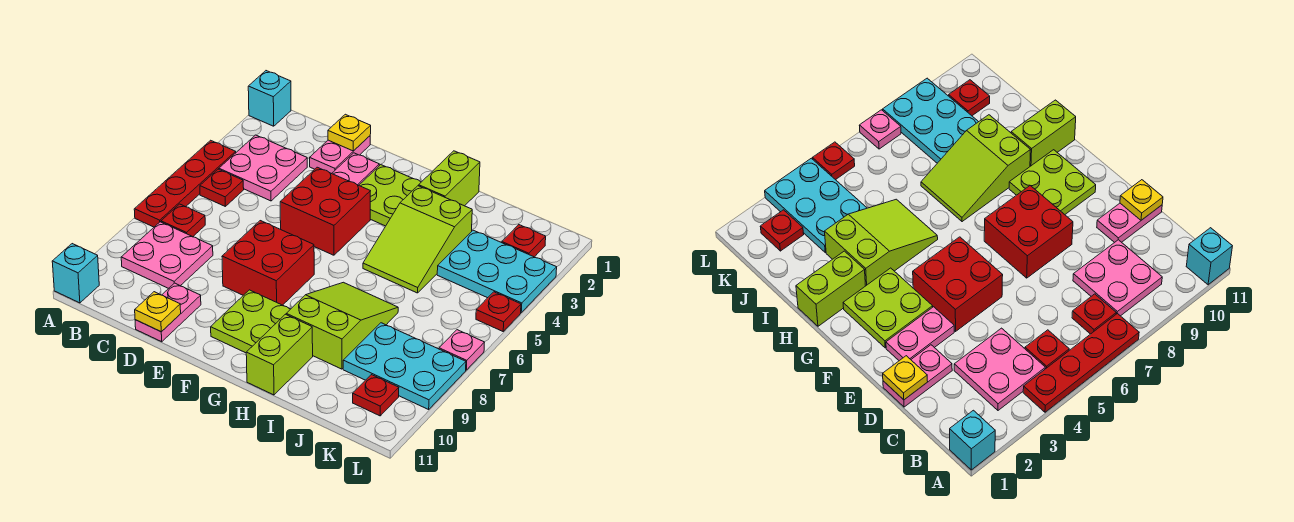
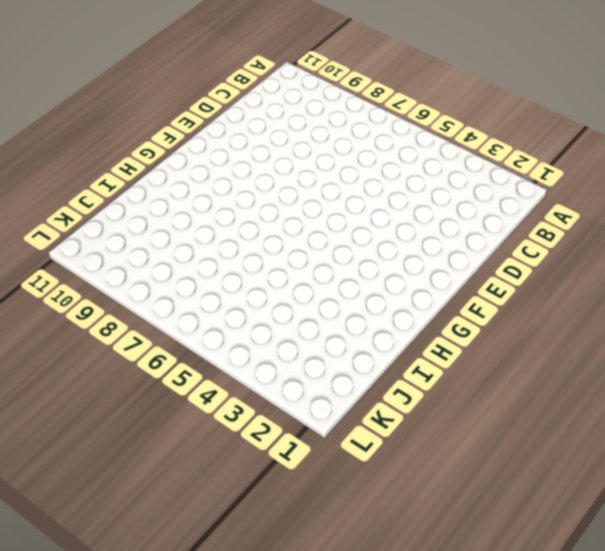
none -> cyan 1x1 brick [248,71,291,126]
none -> red 1x4 plate [134,140,236,227]
none -> cyan 1x1 brick [52,244,99,303]

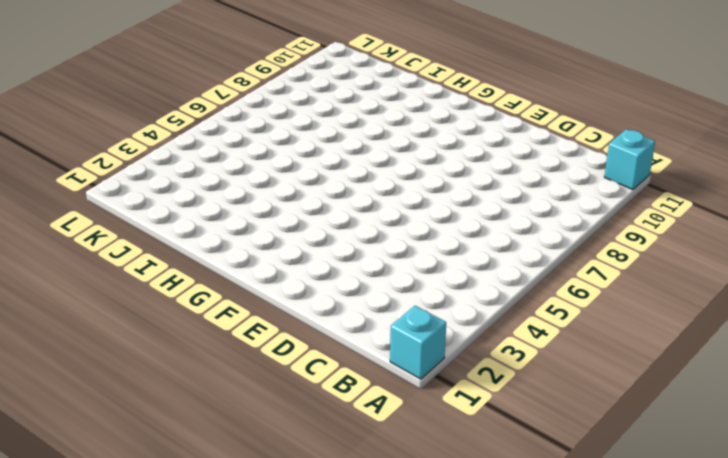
none -> red 1x4 plate [134,140,236,227]
none -> pink 2x2 plate [219,135,307,201]
none -> red 1x1 plate [200,169,244,206]

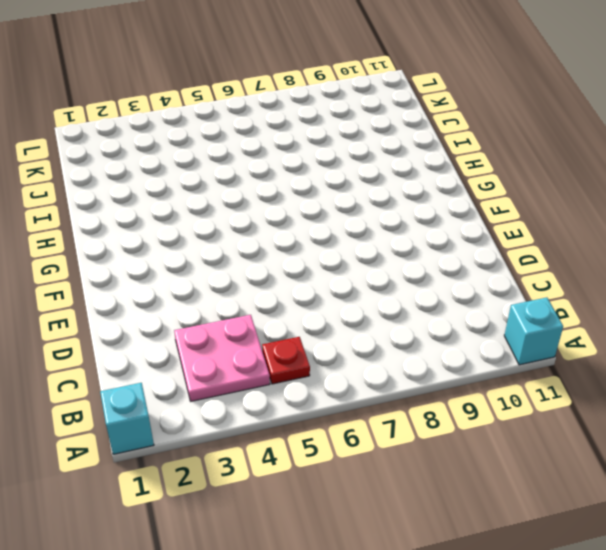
none -> red 1x4 plate [134,140,236,227]
none -> red 1x1 plate [161,204,205,237]
none -> pink 2x2 plate [121,222,213,288]

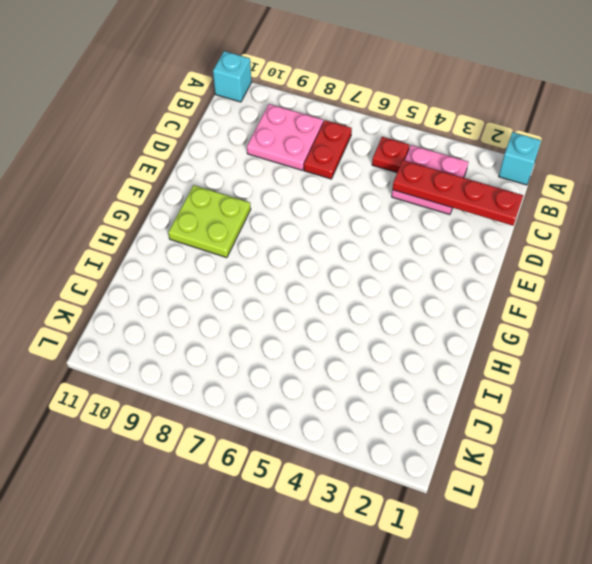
red 1x2 plate [304,120,352,179] -> red 1x1 plate [161,204,205,237]
red 1x4 plate [392,160,523,226] -> red 1x4 plate moved to [134,140,236,227]
none -> pink 1x2 plate [310,136,370,174]
none -> pink 1x2 plate [135,283,201,342]
none -> pink 1x2 plate [332,153,379,185]

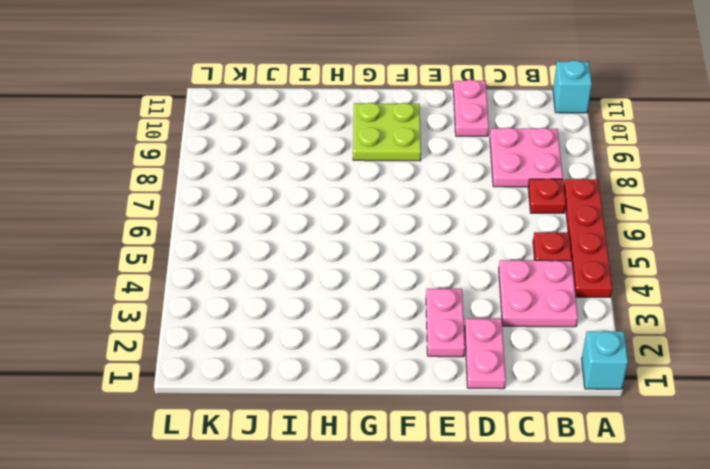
none -> red 2x2 brick [280,167,370,255]
none -> red 2x2 brick [222,221,314,305]
none -> lime 2x2 plate [359,165,421,226]

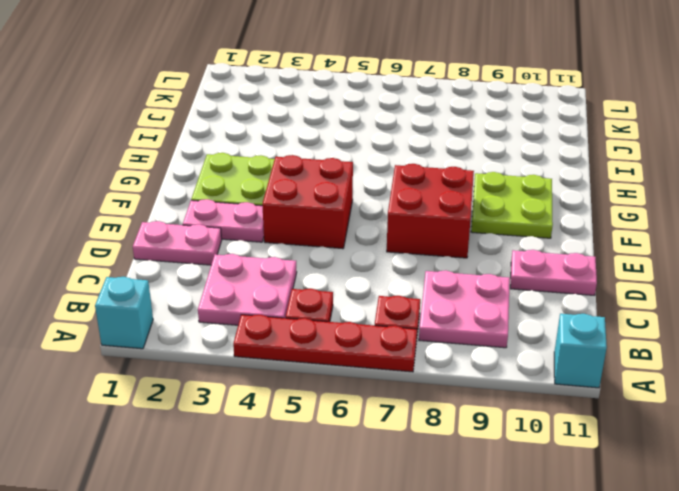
none -> lime 1x2 brick [419,151,480,206]
none -> lime 2x3 slope [363,186,472,293]
none -> lime 2x3 slope [286,282,398,369]

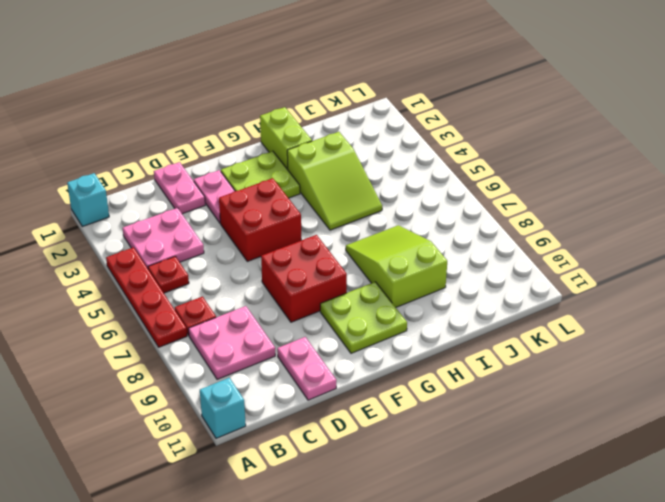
none -> lime 1x2 brick [246,314,313,395]
none -> cyan 2x3 plate [437,230,557,312]
none -> cyan 2x3 plate [343,323,466,409]

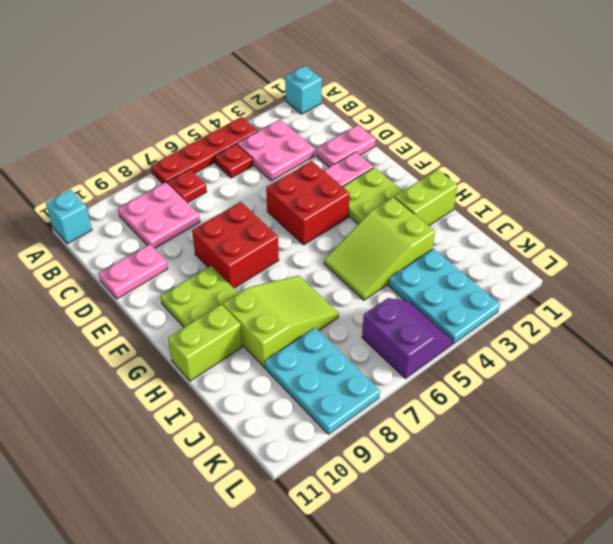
purple 2x2 slope [362,298,453,379] -> red 1x1 plate [476,292,521,331]
none -> red 1x1 plate [502,225,546,257]
none -> red 1x1 plate [353,375,399,416]
none -> pink 1x1 plate [439,330,485,370]

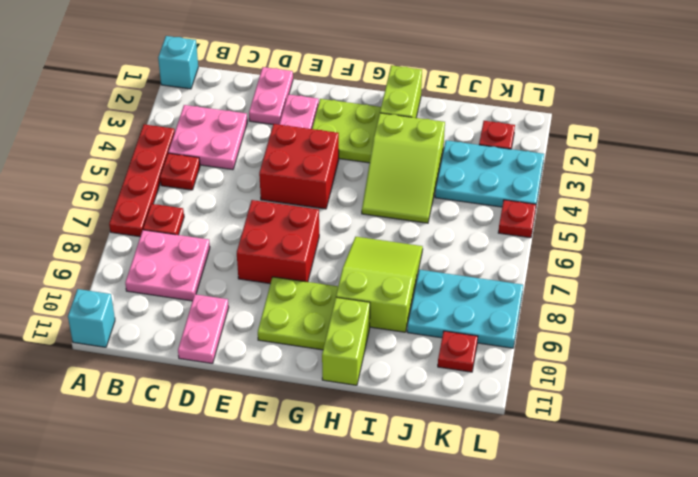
none -> pink 1x1 plate [439,330,485,370]
none -> yellow 1x1 plate [328,114,371,151]
none -> yellow 1x1 plate [135,292,181,332]

